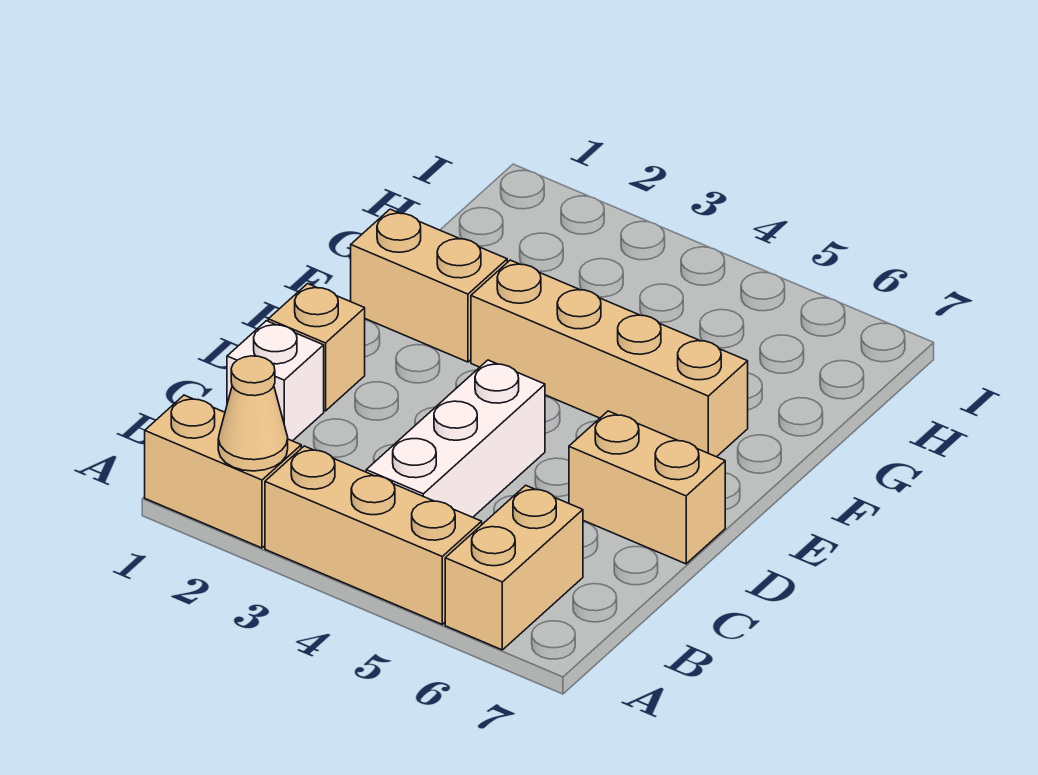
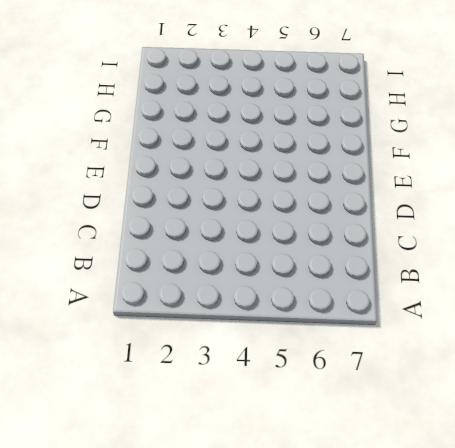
none -> tan 1x2 brick [145,395,301,548]
none -> tan 1x3 brick [265,446,482,624]

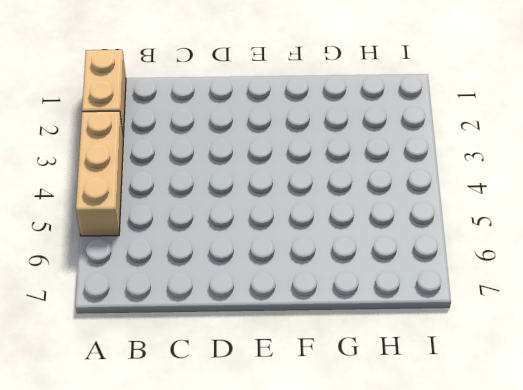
none -> tan 1x2 brick [445,485,583,650]
none -> white 1x3 brick [366,360,545,517]

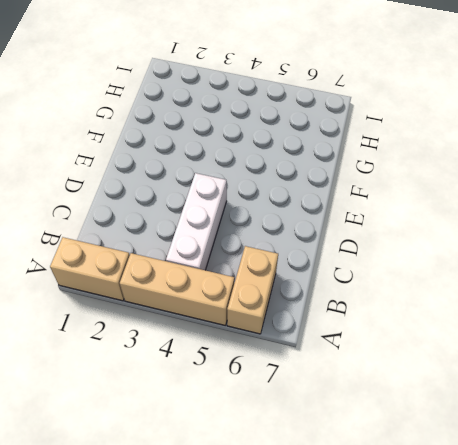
none -> white 1x1 brick [227,321,324,441]
none -> tan 1x1 brick [268,284,365,411]

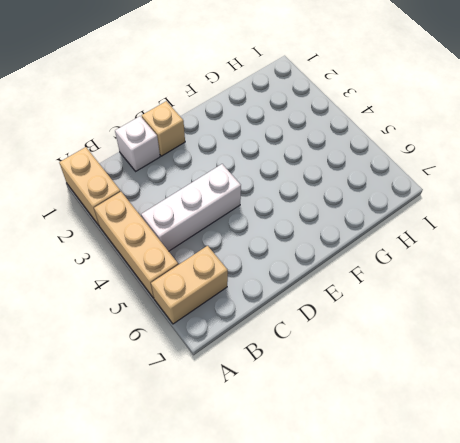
none -> tan 1x2 brick [569,411,725,564]
none -> tan 1x2 brick [351,209,507,362]

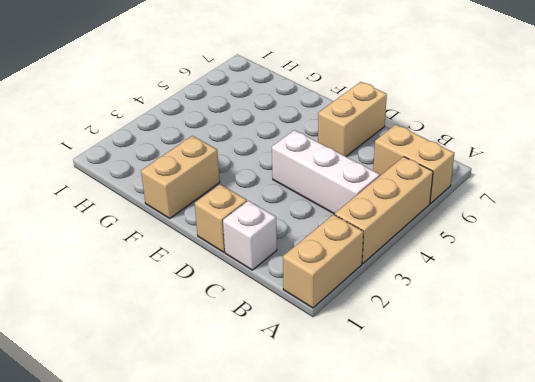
none -> tan 1x4 brick [471,260,748,457]
none -> tan 1x1 cone [218,356,288,471]

